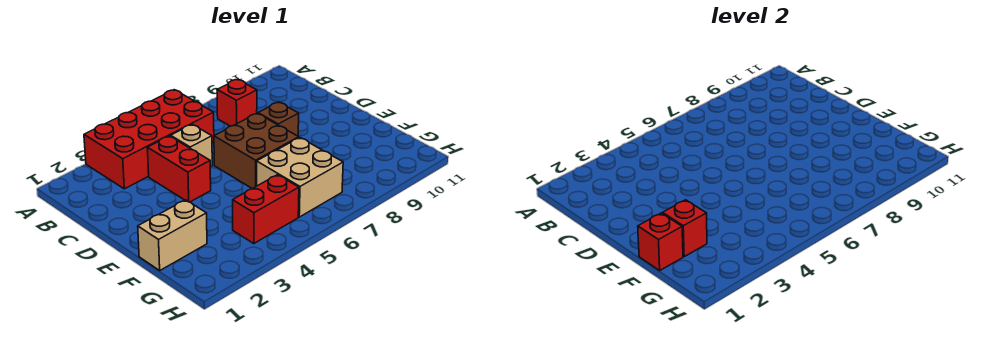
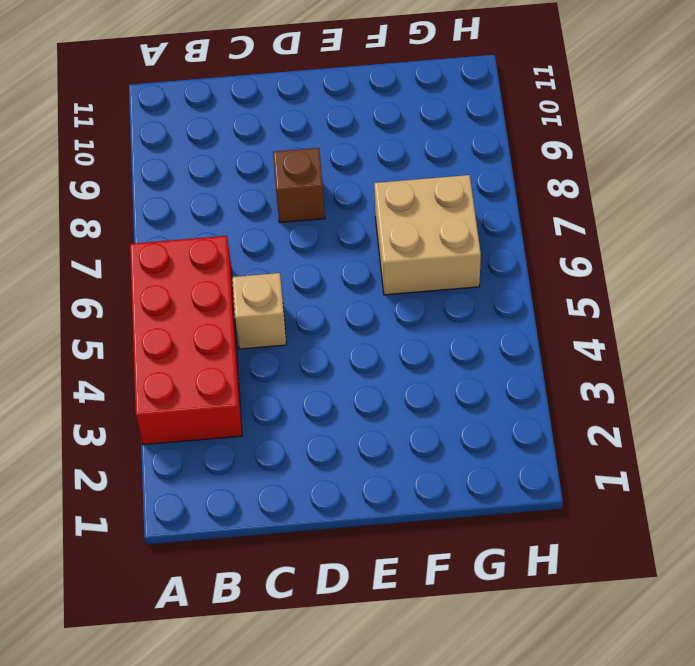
none -> red 1x1 brick [217,79,257,126]
none -> red 1x2 brick [147,136,211,202]

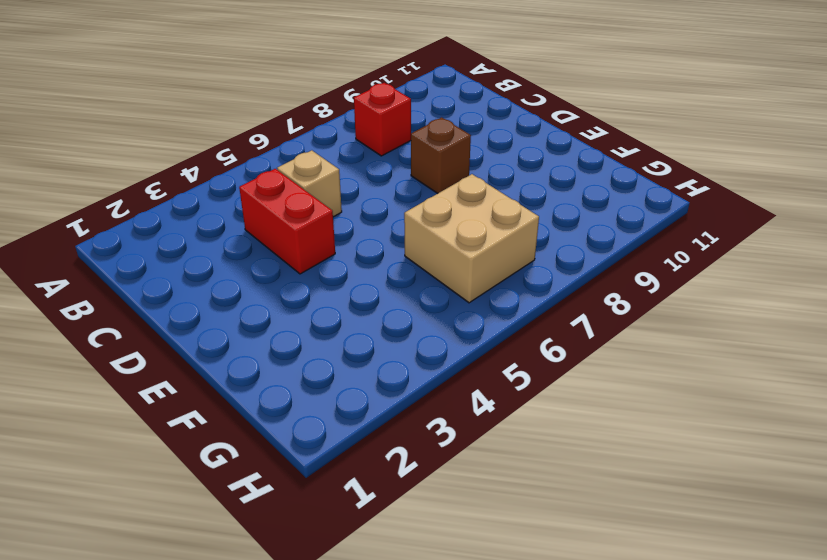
none -> red 2x4 brick [84,90,214,189]
none -> brown 2x2 brick [214,113,299,189]

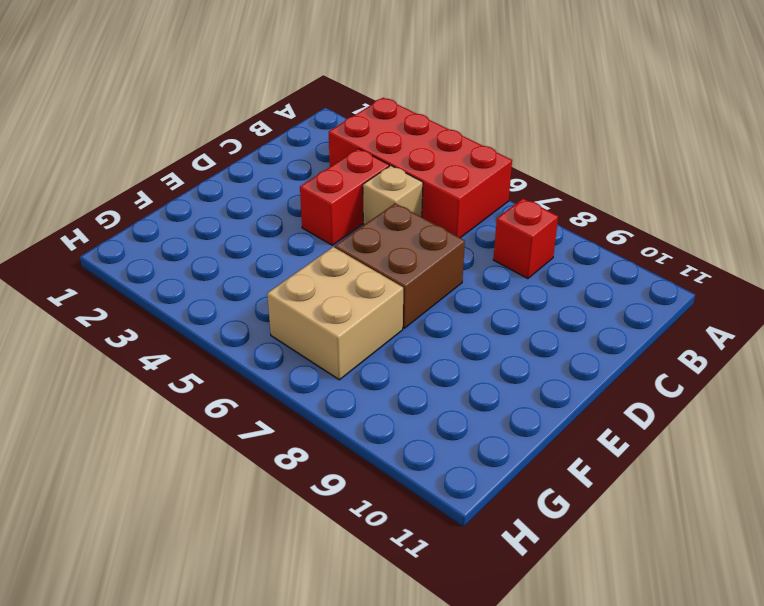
none -> brown 1x1 brick [258,102,299,136]
none -> tan 1x2 brick [138,200,207,270]

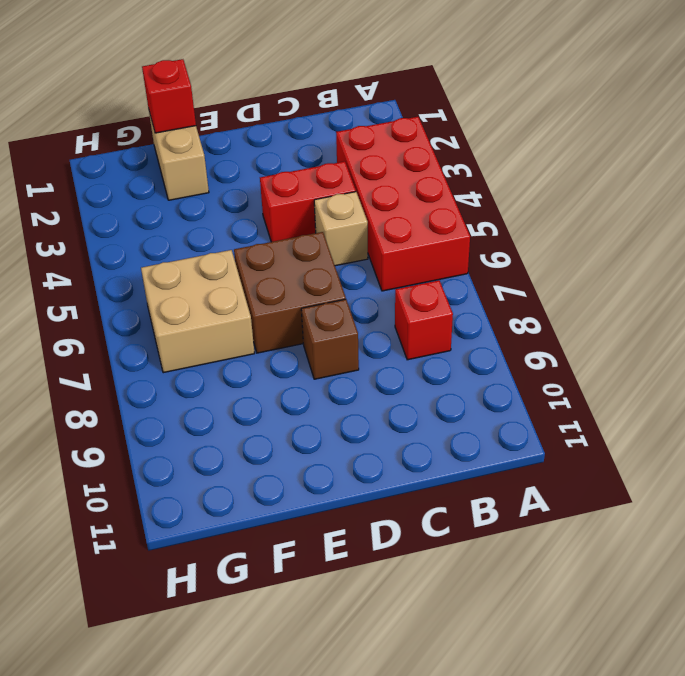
none -> red 1x2 brick [233,175,299,244]
none -> red 1x1 brick [663,200,707,257]

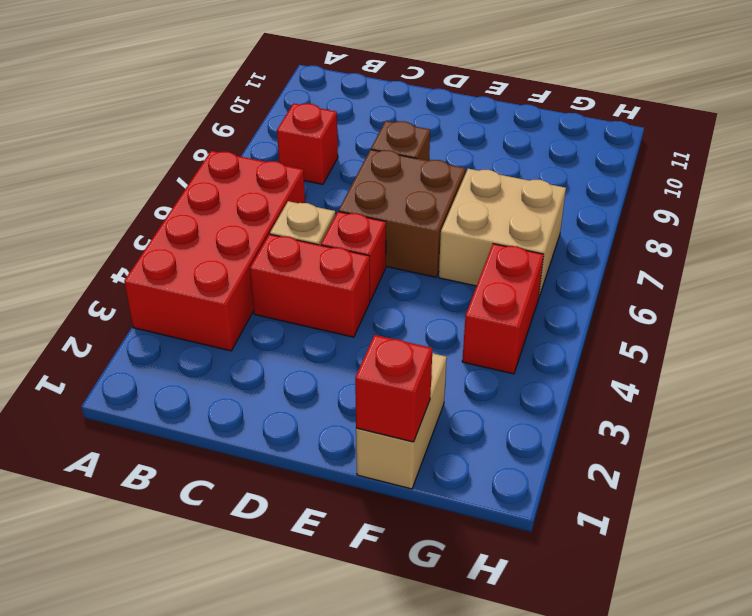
red 1x1 brick [321,212,386,301] -> red 1x1 brick moved to [663,200,707,257]

